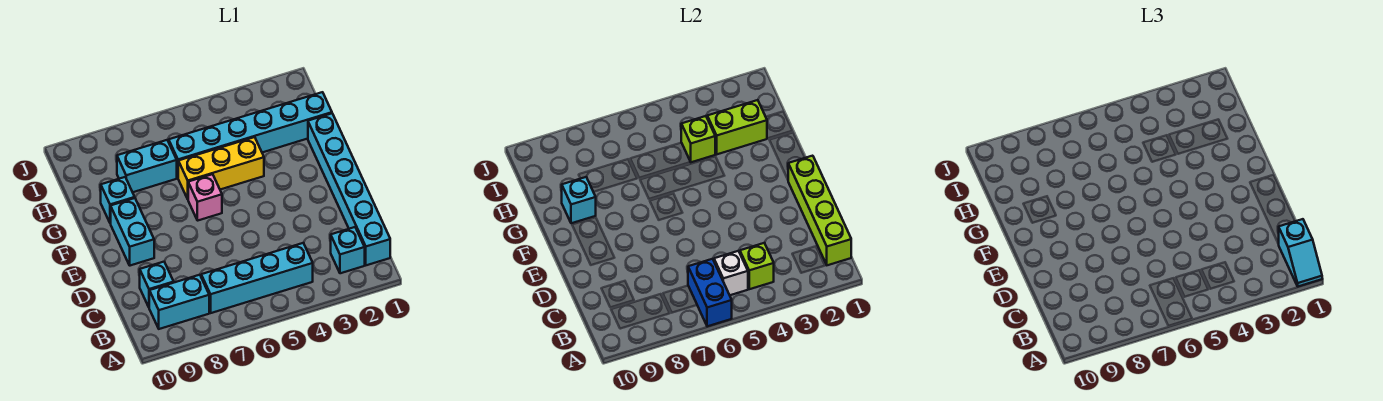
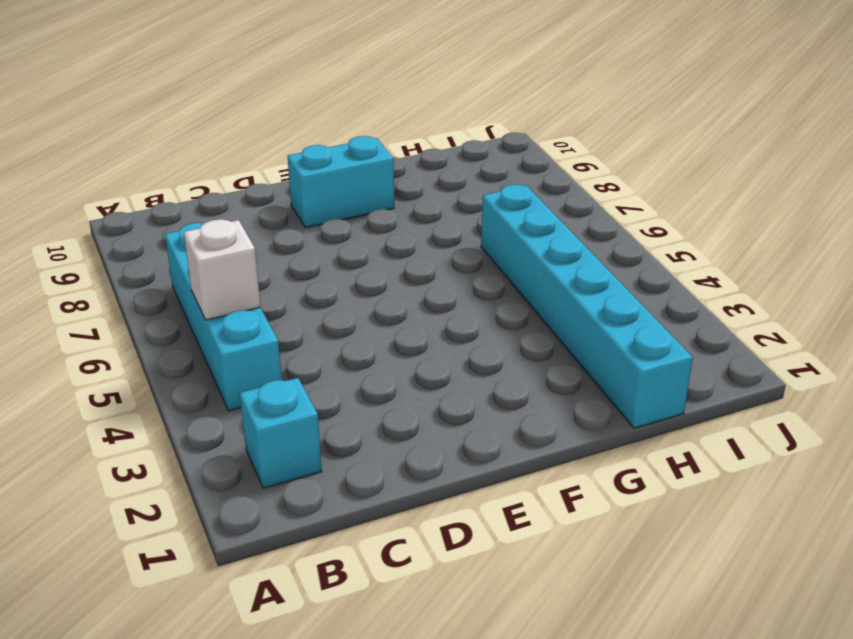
none -> cyan 1x6 brick [308,113,390,265]
none -> cyan 1x2 brick [149,275,209,329]
none -> cyan 1x1 brick [140,262,174,307]

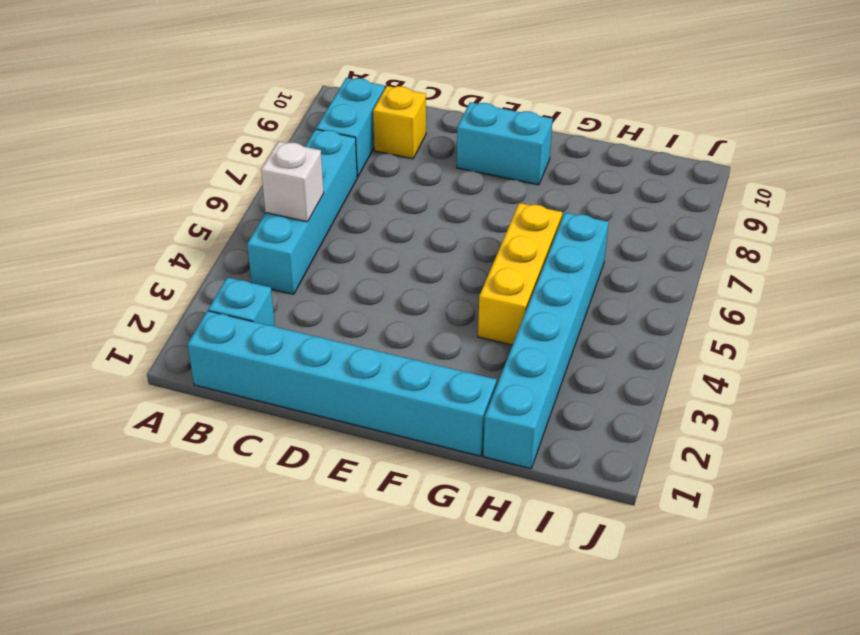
yellow 1x1 brick [373,86,426,159] -> cyan 1x1 brick [140,262,174,307]
none -> pink 1x1 brick [188,174,222,221]
none -> cyan 1x1 brick [101,177,135,223]
none -> cyan 1x2 brick [117,140,177,192]

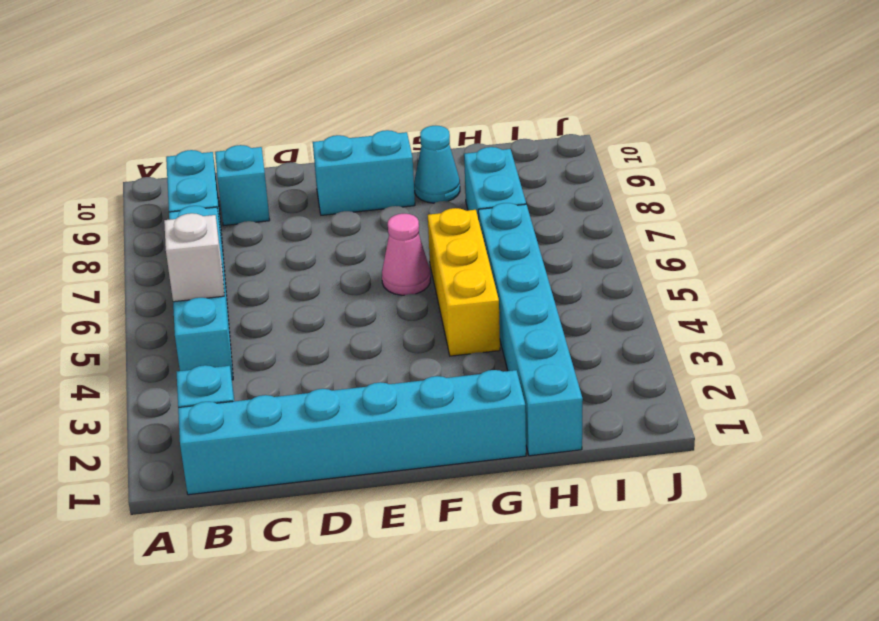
pink 1x1 cone [382,214,430,295] -> pink 1x1 brick [188,174,222,221]
cyan 1x1 cone [414,126,460,203] -> cyan 1x1 brick [101,177,135,223]
none -> blue 1x2 brick [688,259,732,326]
none -> lime 1x4 brick [788,156,851,265]
none -> lime 1x1 brick [740,243,774,289]

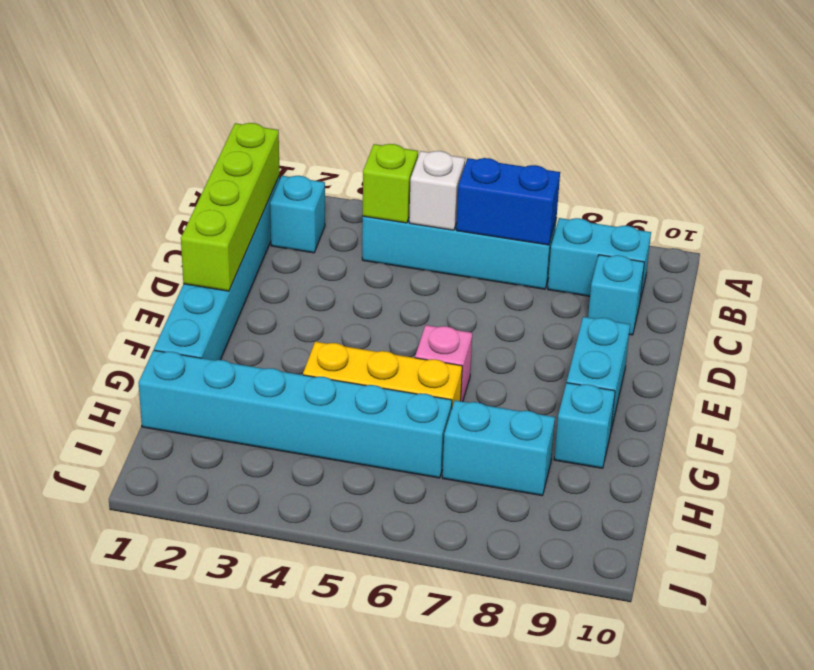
blue 1x2 brick [456,158,560,245] -> blue 1x2 brick turned to [688,259,732,326]
none -> cyan 1x1 brick [562,177,596,223]
none -> lime 1x2 brick [707,100,767,154]
none -> lime 1x1 brick [681,116,715,162]

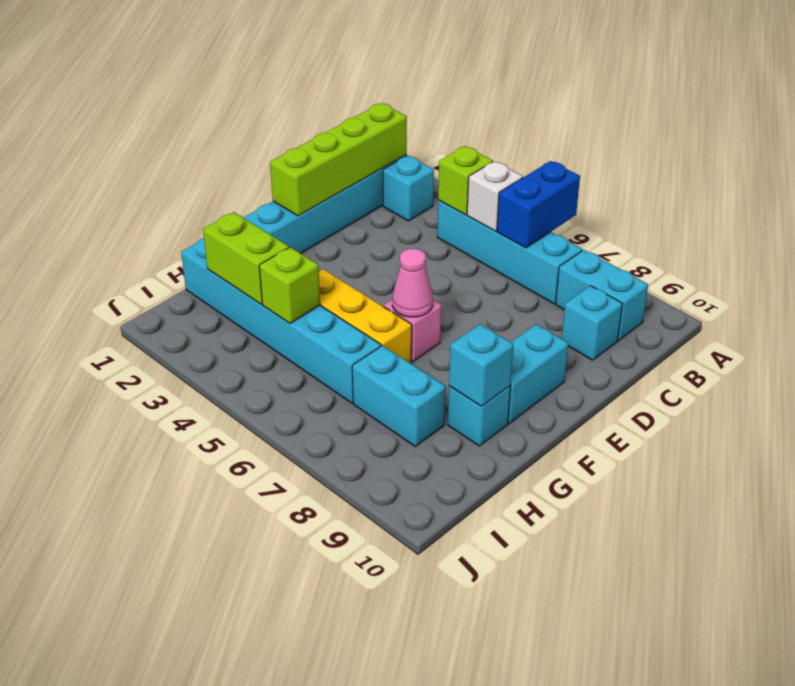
pink 1x1 cone [392,249,433,317] -> none
none -> cyan 1x2 slope [1279,219,1322,286]

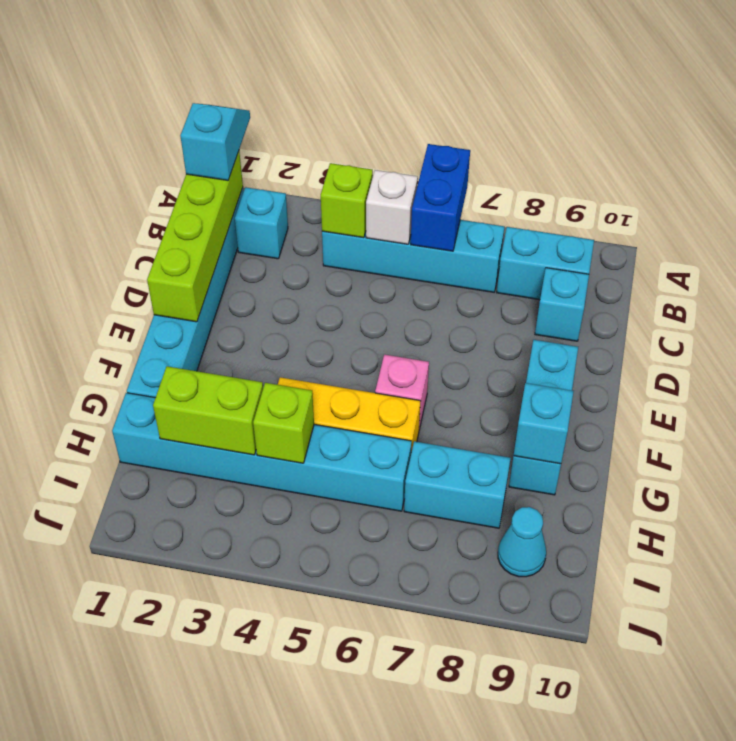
cyan 1x1 cone [498,507,546,577] -> none

